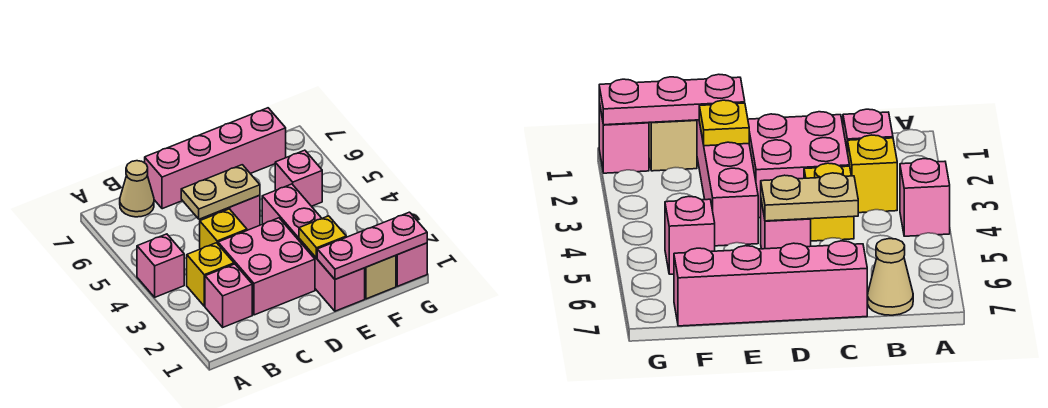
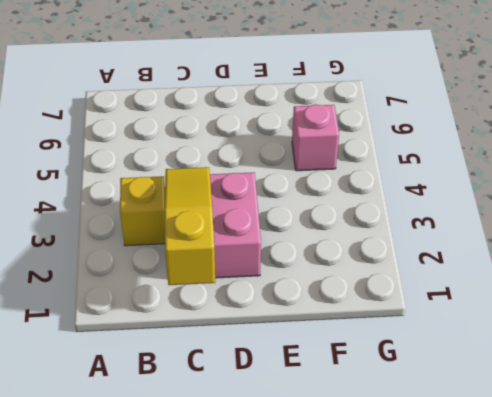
yellow 1x3 slope [165,167,215,285] -> none
none -> pink 1x1 brick [137,234,184,297]
none -> pink 1x1 brick [205,264,252,327]
none -> tan 1x1 cone [120,161,154,217]

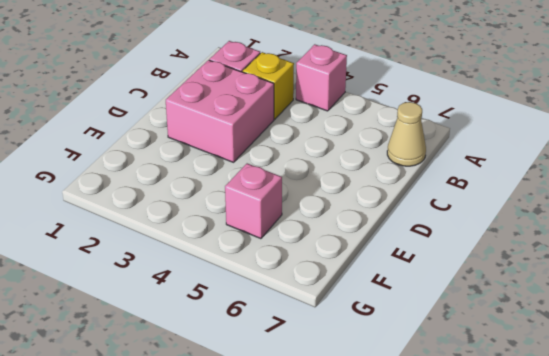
none -> yellow 1x1 brick [200,209,247,249]
none -> pink 1x4 brick [145,108,286,209]
none -> pink 1x1 brick [213,195,260,230]

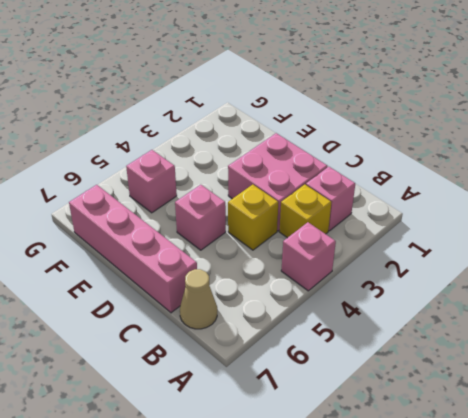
none -> pink 1x4 brick [262,184,365,311]
none -> tan 1x1 brick [365,255,396,299]
none -> pink 1x1 brick [396,243,427,286]

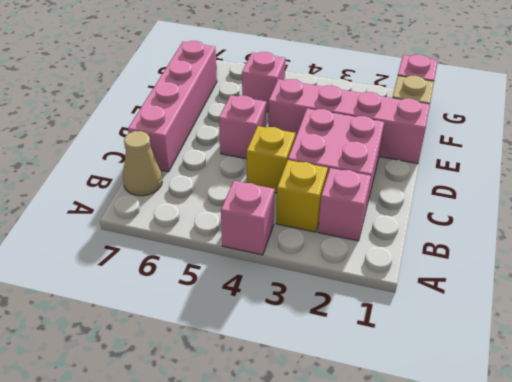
none -> tan 1x2 plate [181,165,260,219]
none -> pink 1x3 plate [317,212,427,279]
none -> yellow 1x1 plate [299,216,346,258]

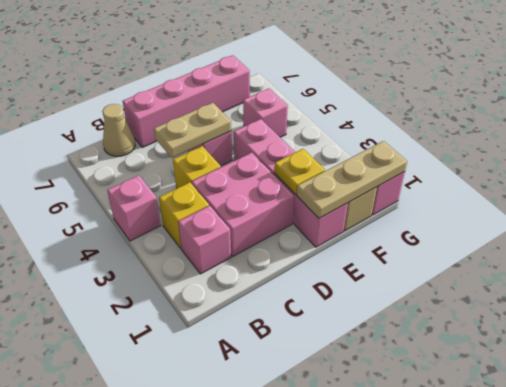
tan 1x3 plate [297,141,407,218] -> pink 1x3 plate [317,212,427,279]

